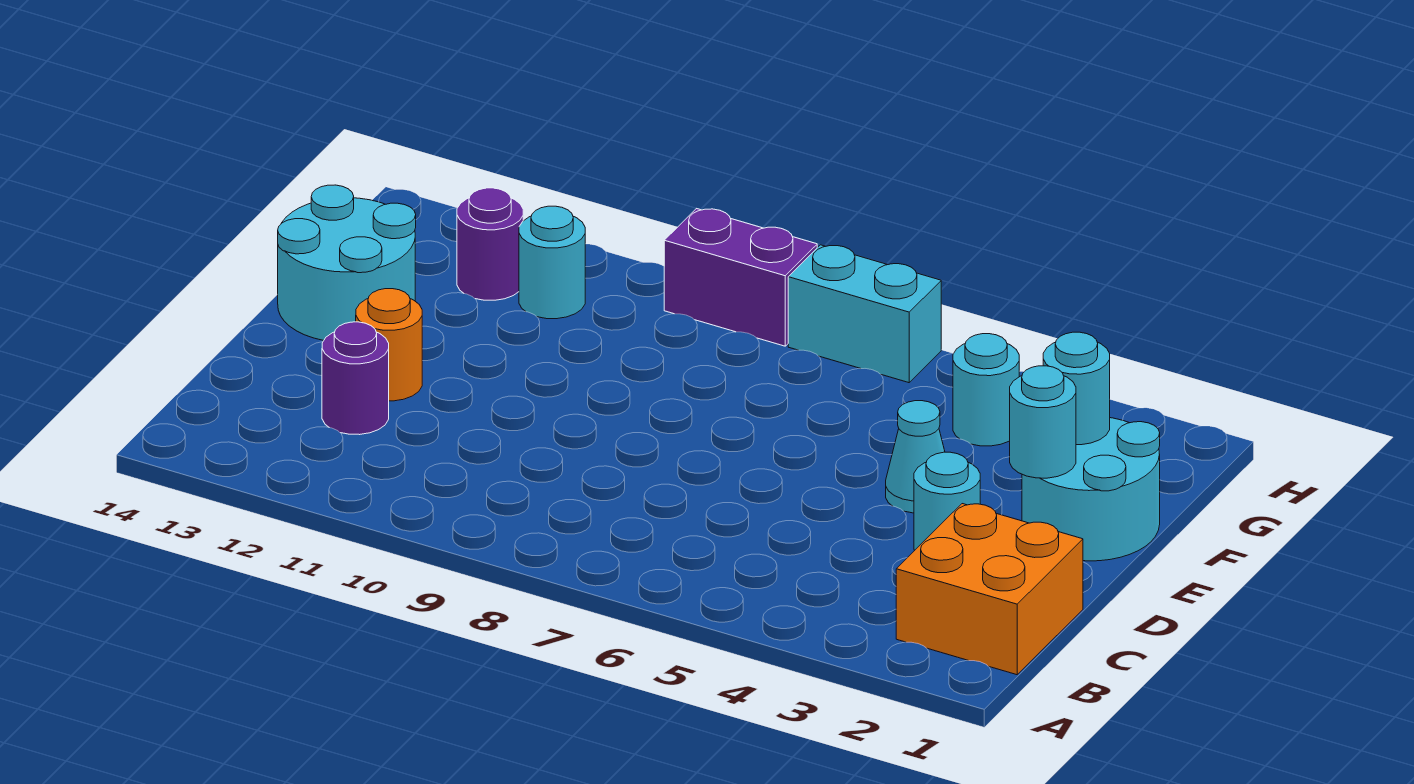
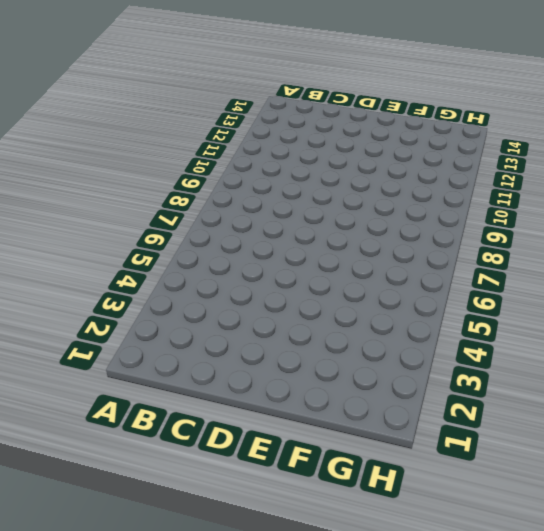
none -> orange 2x2 brick [896,504,1083,675]
none -> purple 1x1 round brick [322,322,389,435]
none -> cyan 1x1 round brick [914,452,980,550]

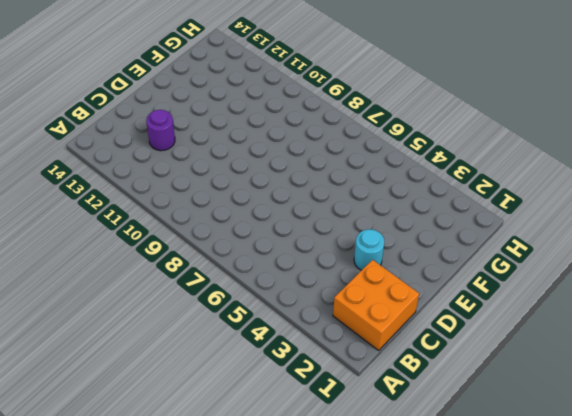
none -> orange 1x1 round brick [356,289,422,401]
none -> cyan 2x2 round brick [1022,418,1160,561]
none -> cyan 1x1 cone [886,401,945,513]

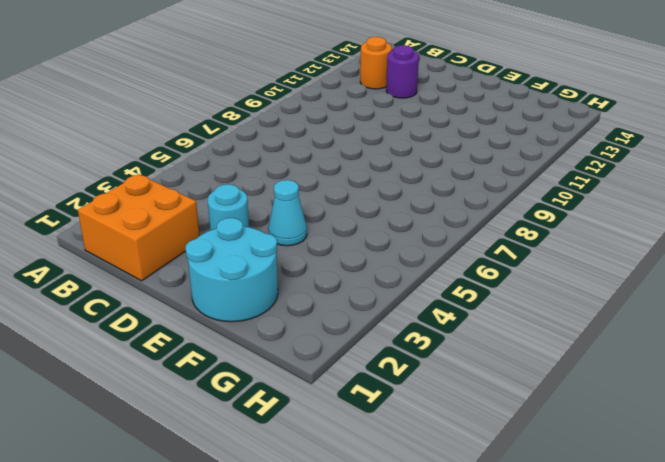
orange 1x1 round brick [360,37,392,89] -> orange 1x1 round brick moved to [356,289,422,401]
none -> cyan 2x2 round brick [278,185,416,340]
none -> cyan 1x1 round brick [953,334,1019,446]
none -> cyan 1x1 round brick [519,206,585,319]

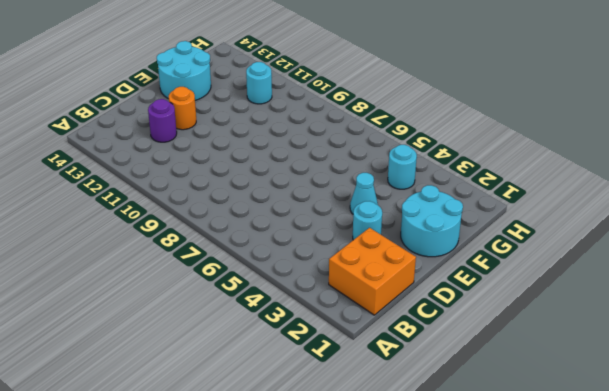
none -> purple 1x1 round brick [457,188,523,300]
none -> cyan 1x2 brick [788,245,941,383]
none -> purple 1x2 brick [664,209,817,346]

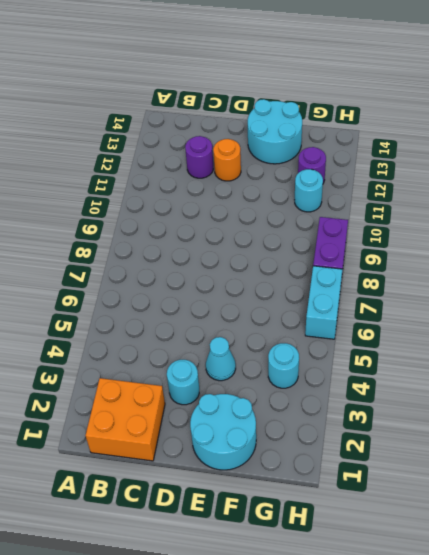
none -> cyan 1x1 round brick [1010,366,1076,478]
none -> cyan 1x1 round brick [1043,332,1110,445]

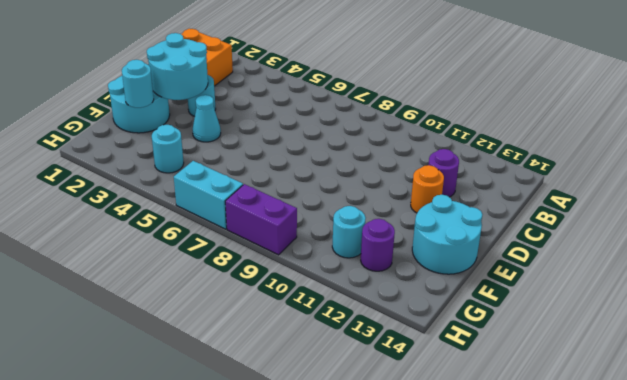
cyan 2x2 round brick [147,33,208,100] -> cyan 1x1 round brick [1010,366,1076,478]

